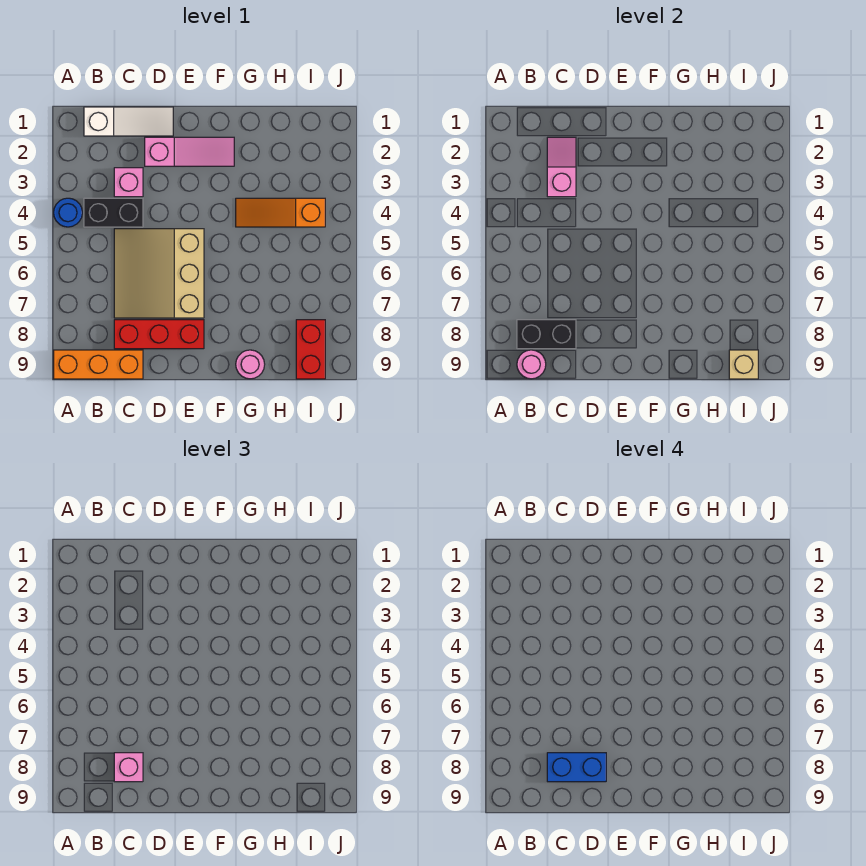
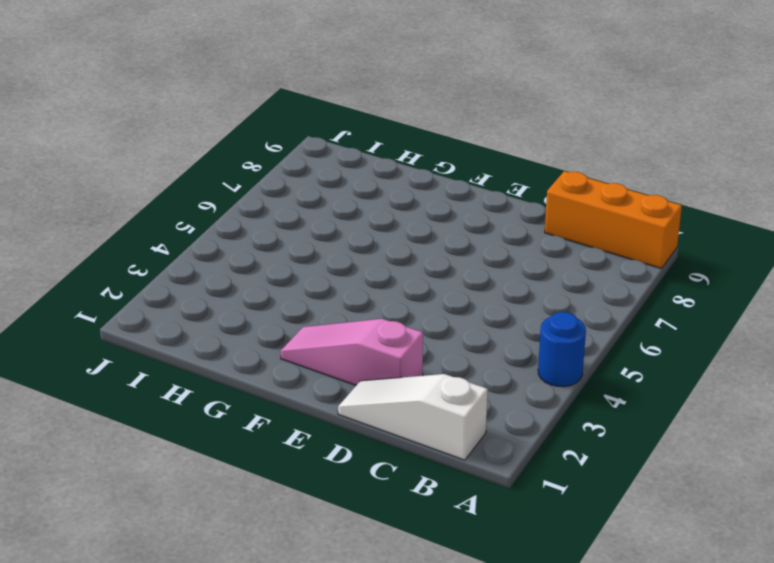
none -> black 1x2 brick [84,198,143,227]
none -> pink 1x1 brick [114,168,143,197]
none -> tan 3x3 slope [114,229,204,318]

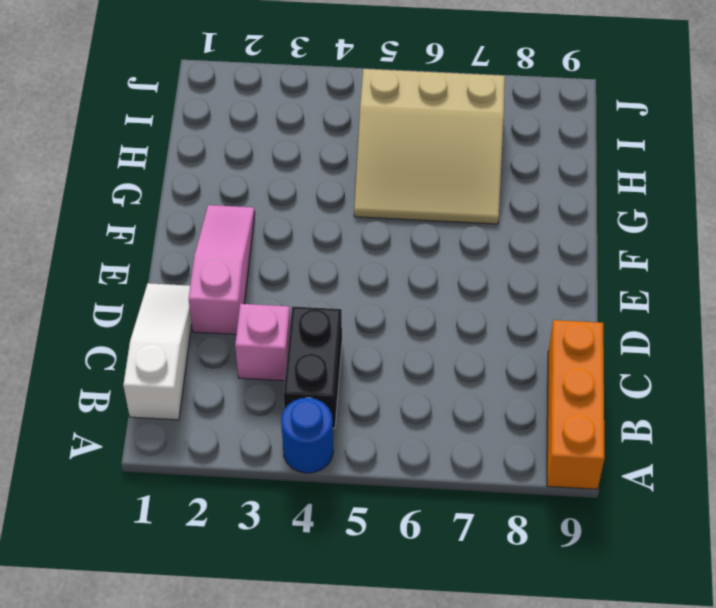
tan 3x3 slope [354,69,505,224] -> tan 3x3 slope moved to [114,229,204,318]
none -> red 1x3 brick [114,320,204,349]
none -> orange 1x3 slope [236,198,325,227]
none -> pink 1x1 round brick [236,350,265,379]

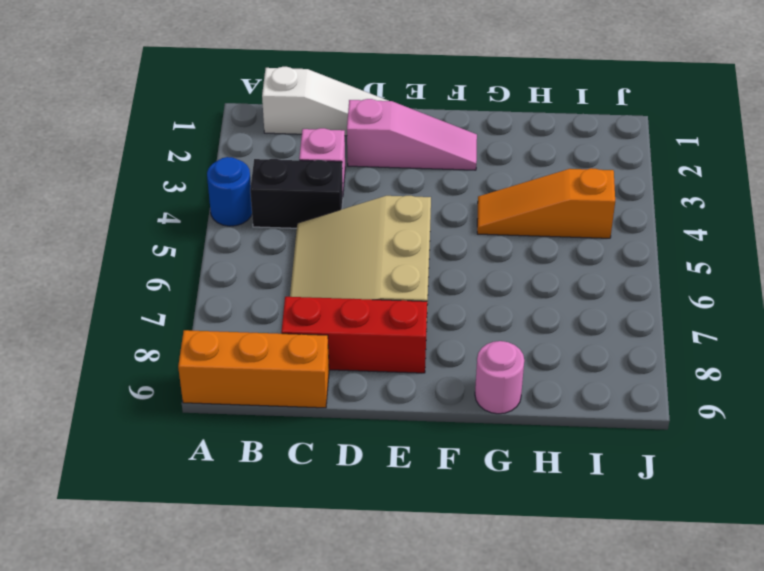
none -> red 1x2 brick [296,320,325,379]
none -> black 1x2 brick [517,320,576,349]
none -> pink 1x1 round brick [517,350,546,379]

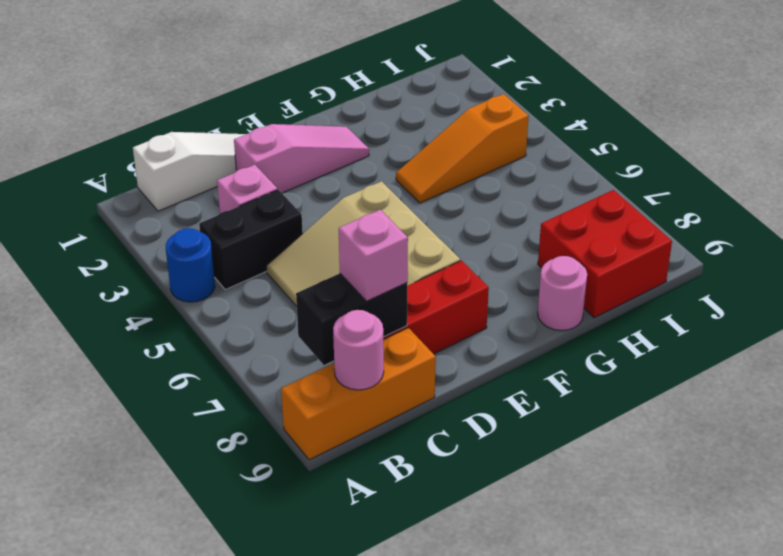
red 2x2 brick [538,190,672,318] -> red 1x2 brick [296,320,325,379]
none -> pink 1x2 slope [547,137,576,197]
none -> tan 1x1 brick [729,350,758,379]
none -> blue 1x2 brick [547,753,606,782]

